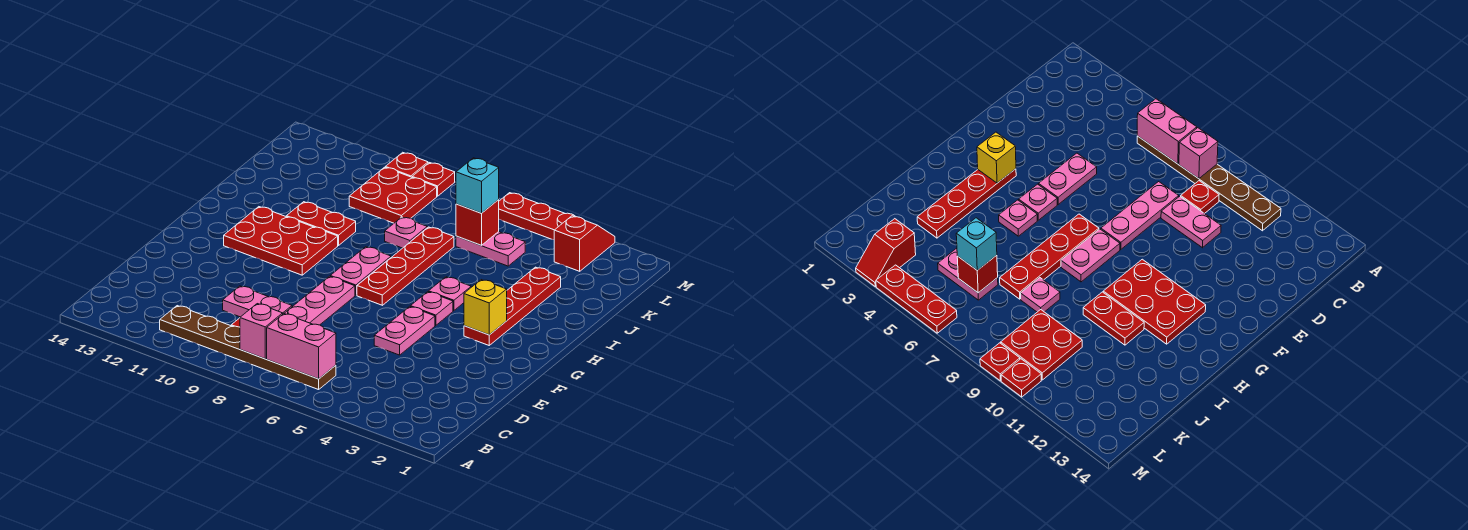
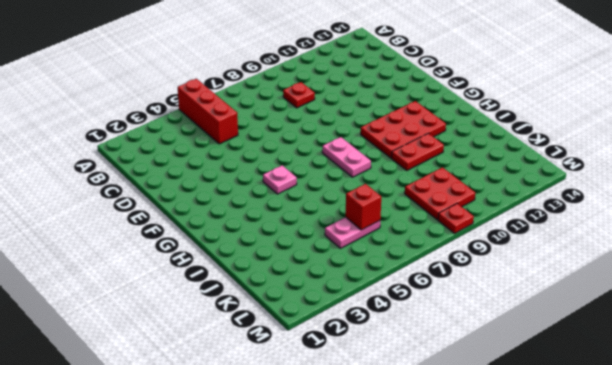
red 1x3 brick [178,79,238,144] -> none
none -> brown 1x6 plate [160,306,336,390]
none -> pink 1x3 plate [284,276,355,325]
none -> pink 1x2 plate [223,286,292,317]

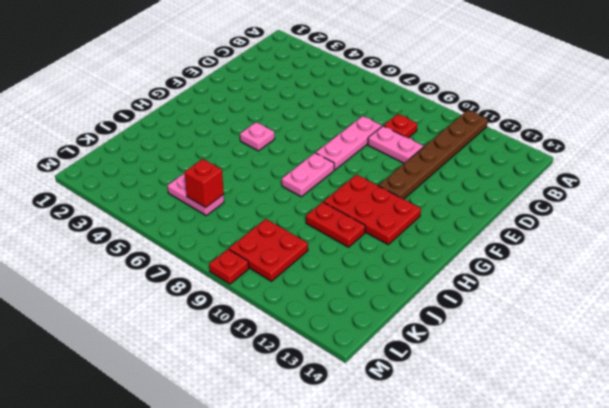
brown 1x6 plate [379,110,488,199] -> brown 1x6 plate turned to [160,306,336,390]
none -> pink 1x2 plate [374,306,435,355]
none -> red 1x4 plate [464,267,561,345]
none -> red 1x4 plate [357,227,454,305]

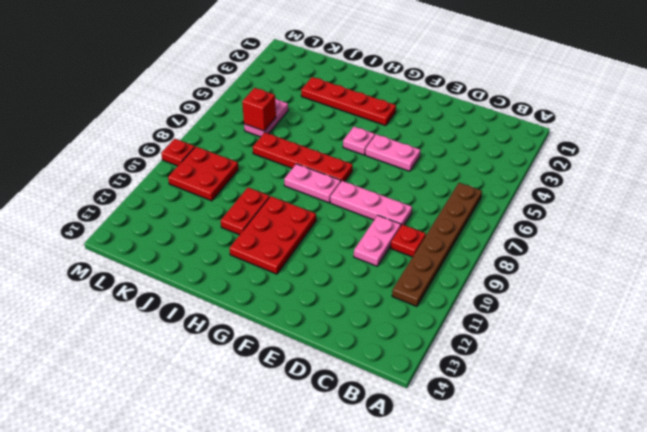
none -> pink 1x1 plate [429,277,471,311]
none -> pink 1x1 plate [385,217,427,248]
none -> red 1x2 slope [554,216,615,271]

